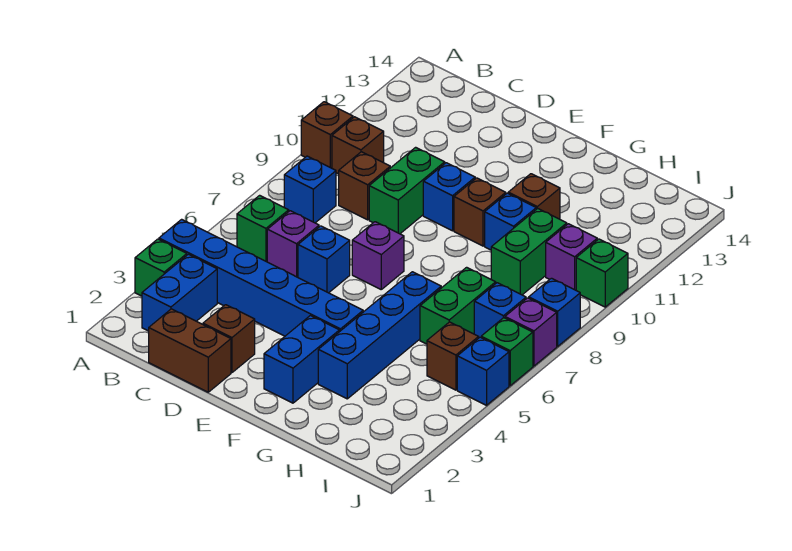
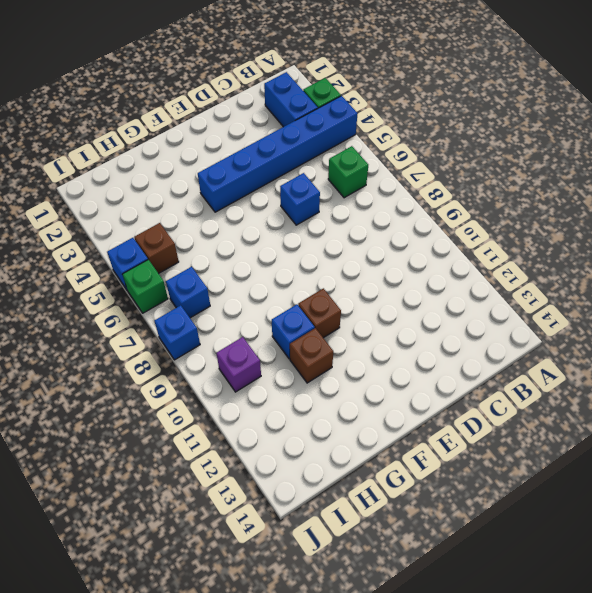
none -> brown 1x1 brick [301,102,353,168]
none -> blue 1x1 brick [284,156,336,223]
none -> brown 1x1 brick [332,117,384,174]
none -> brown 1x2 brick [149,309,231,392]

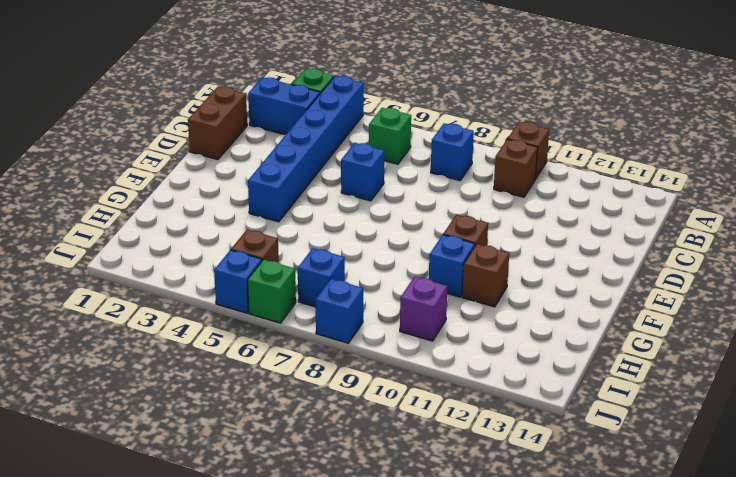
none -> purple 1x1 brick [267,211,319,277]
none -> brown 1x1 brick [339,152,390,220]
none -> brown 1x1 brick [203,305,255,373]
none -> green 1x2 brick [369,147,445,234]

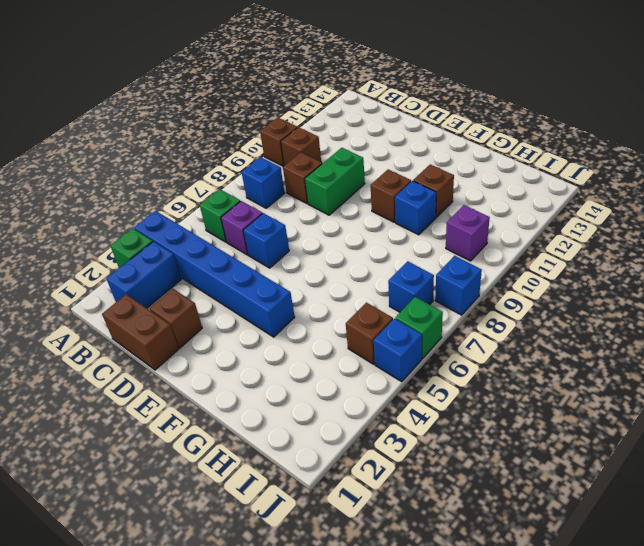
none -> purple 1x1 brick [352,222,404,289]
none -> blue 1x1 brick [423,163,475,231]
none -> blue 1x2 brick [264,316,340,403]
none -> blue 1x4 brick [318,272,441,399]

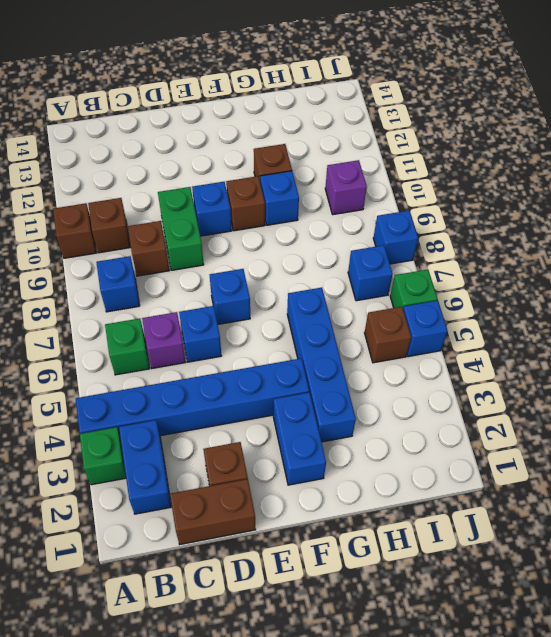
blue 1x1 brick [210,269,250,324] -> purple 1x1 brick [352,222,404,289]
none -> green 1x2 brick [420,267,496,344]
none -> green 1x2 brick [491,208,567,295]
none -> purple 1x1 brick [505,298,557,366]
none -> green 1x1 brick [576,239,628,307]

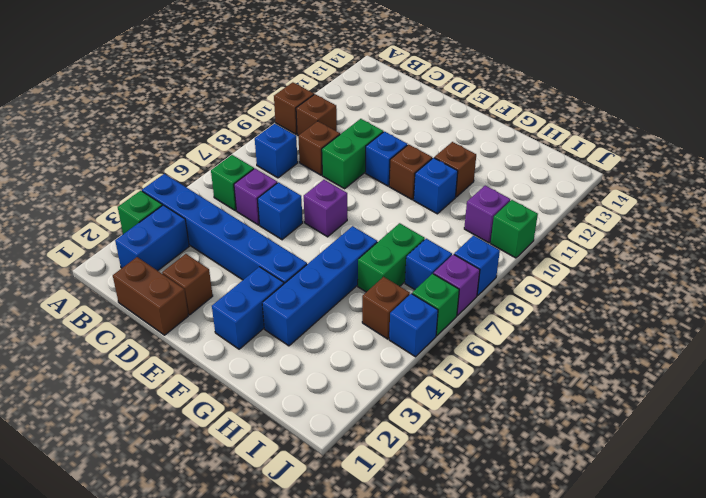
none -> green 1x2 brick [491,208,567,295]

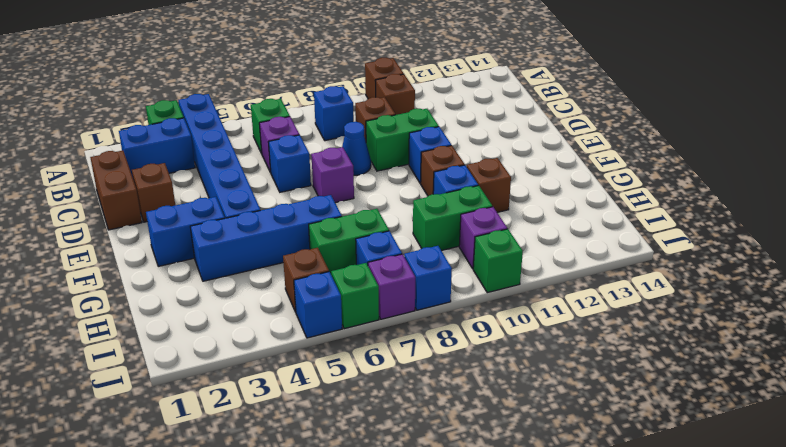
blue 1x1 cone [342,122,371,175] -> none

